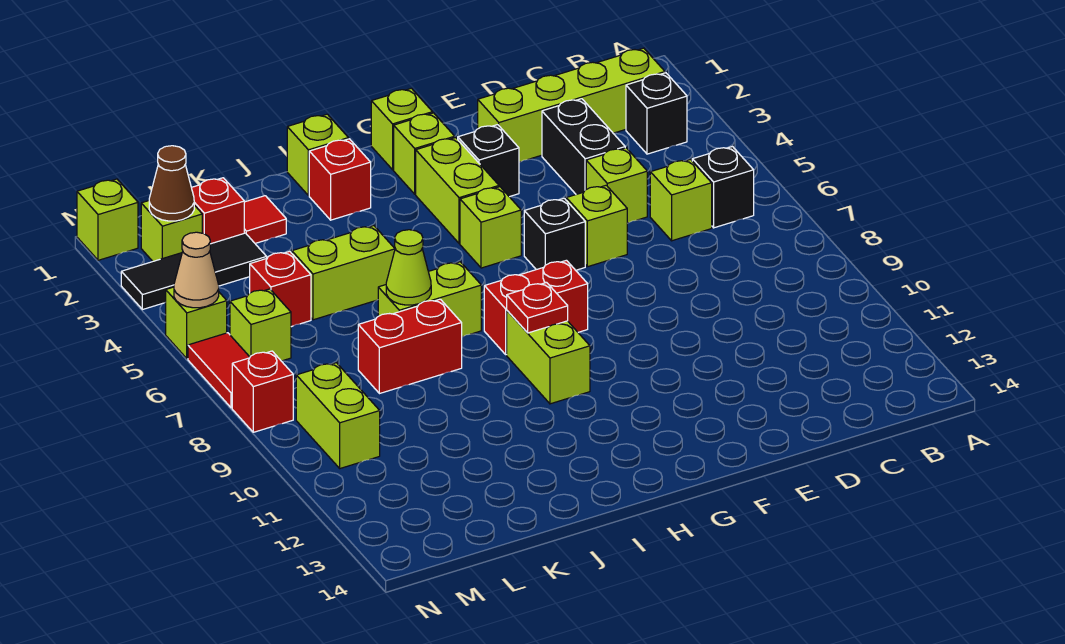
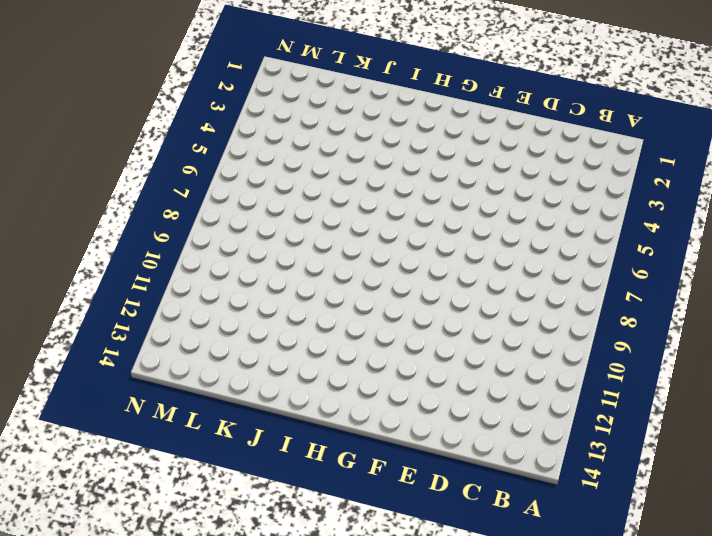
none -> lime 1x4 brick [478,48,665,162]
none -> black 1x1 brick [626,73,687,154]
none -> black 1x1 brick [692,147,754,228]
none -> lime 1x1 brick [650,159,712,241]

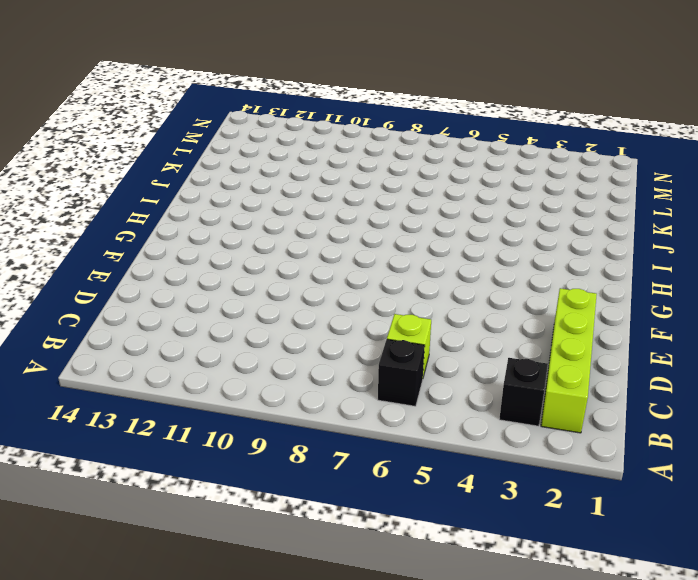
none -> black 1x2 brick [542,99,625,194]
none -> lime 1x1 brick [586,148,647,223]
none -> lime 1x1 brick [566,185,627,267]
none -> black 1x1 brick [458,125,519,197]

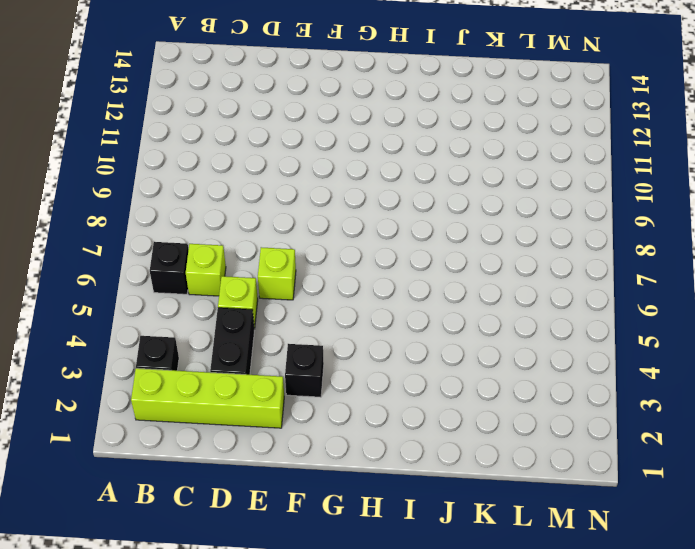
none -> black 1x1 brick [524,198,585,270]
none -> lime 1x1 brick [371,88,433,170]
none -> lime 1x1 brick [394,113,455,194]
none -> lime 1x2 brick [416,138,499,243]

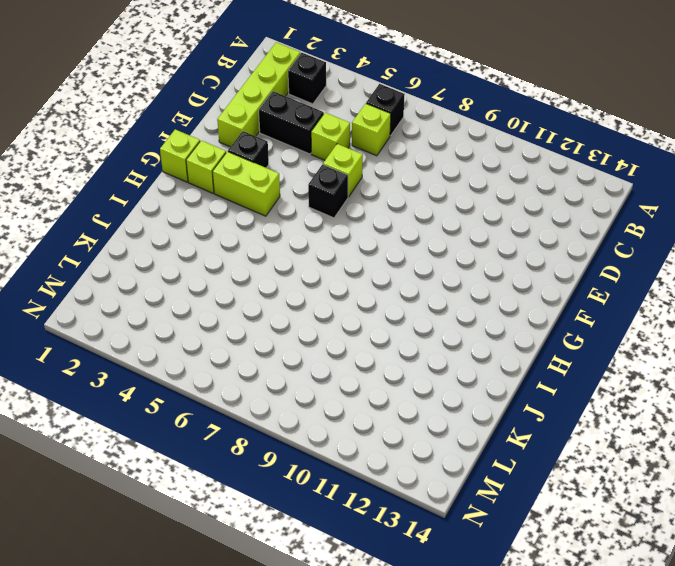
none -> lime 1x1 brick [460,187,521,268]
none -> red 1x2 brick [484,260,588,355]
none -> lime 1x2 brick [507,311,590,404]
none -> lime 1x1 brick [287,114,348,196]

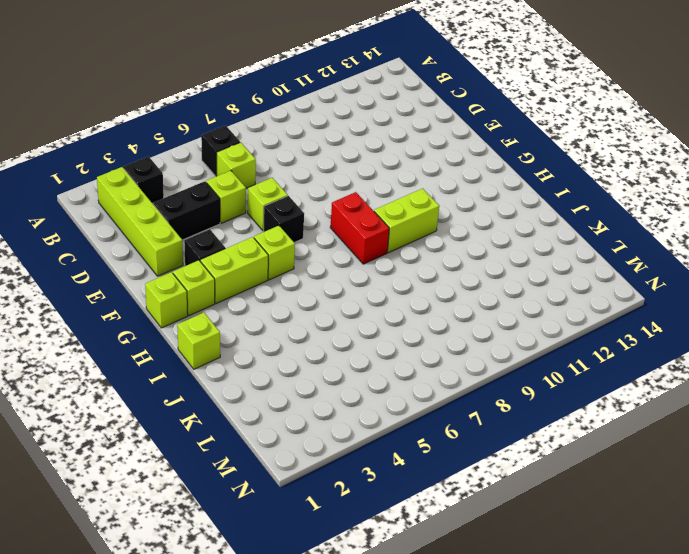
none -> red 1x1 brick [309,139,371,220]
none -> lime 1x2 brick [378,262,481,337]
none -> lime 1x2 brick [292,226,395,320]
none -> red 1x2 brick [358,299,462,394]

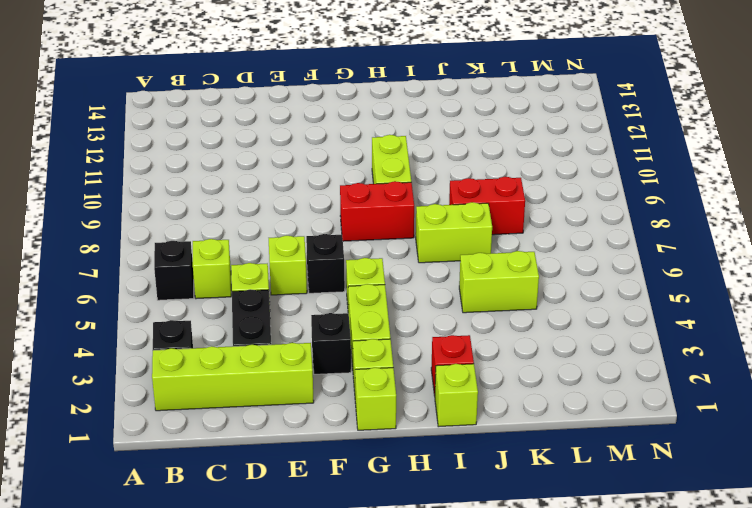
none -> red 1x1 tile [244,196,286,243]
none -> red 1x1 brick [191,178,244,244]
none -> black 1x3 tile [121,233,267,310]
none -> red 1x1 brick [250,251,311,327]

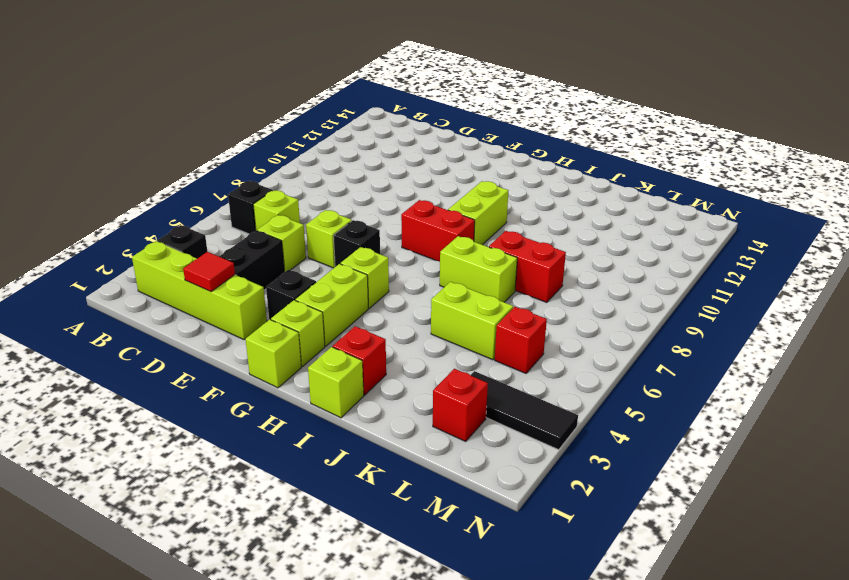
red 1x1 tile [183,252,235,292] -> red 1x1 tile moved to [244,196,286,243]
none -> lime 1x1 brick [141,201,202,261]
none -> lime 1x1 brick [230,289,291,361]
none -> lime 1x2 brick [296,363,380,468]
none -> lime 1x1 brick [77,179,138,260]

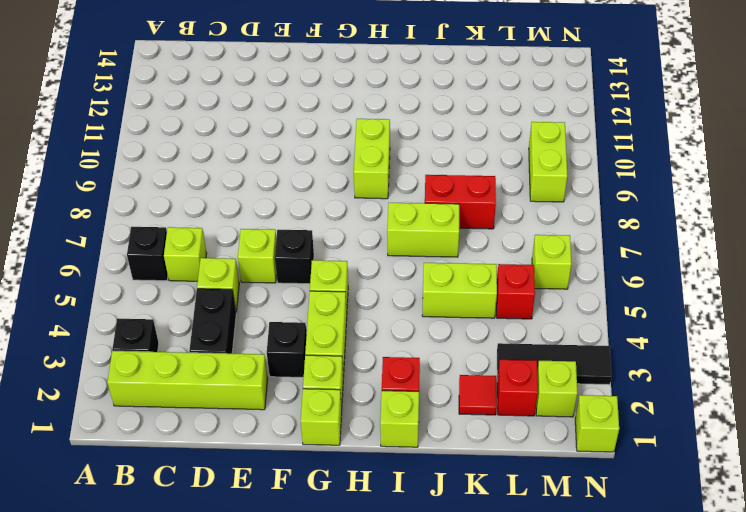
none -> red 1x2 brick [484,260,588,355]
none -> lime 1x1 brick [166,287,227,359]
none -> red 1x2 tile [188,333,250,408]
none -> red 1x1 brick [232,351,293,432]

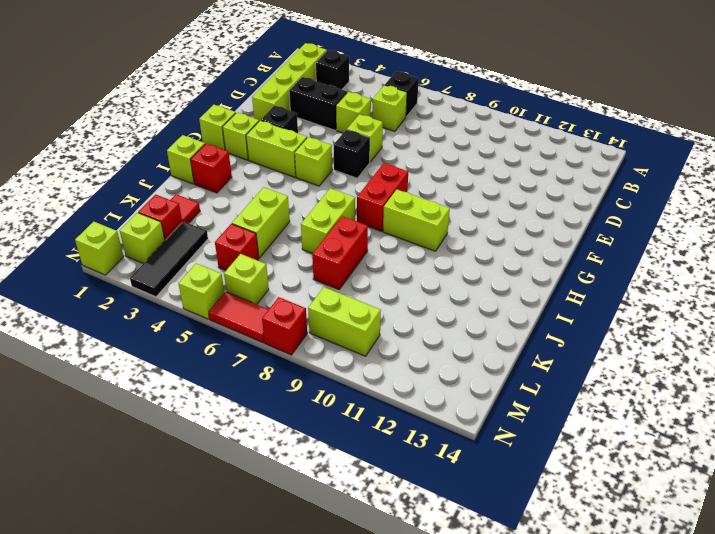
none -> red 1x1 plate [507,283,568,333]
none -> lime 1x1 cone [386,230,431,305]
none -> brown 1x1 cone [149,146,194,221]
none -> tan 1x1 cone [174,232,219,308]

